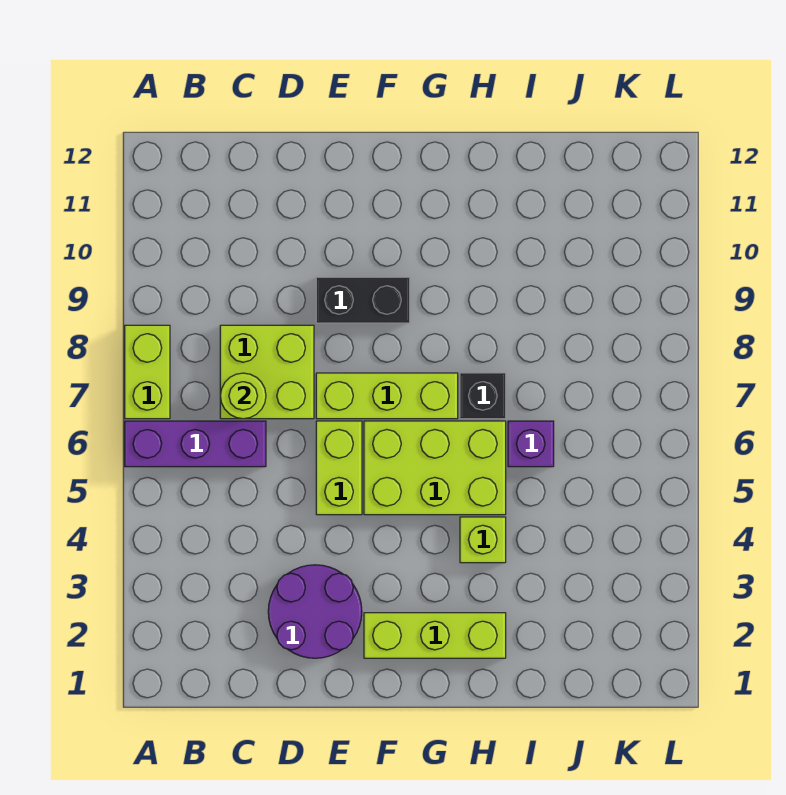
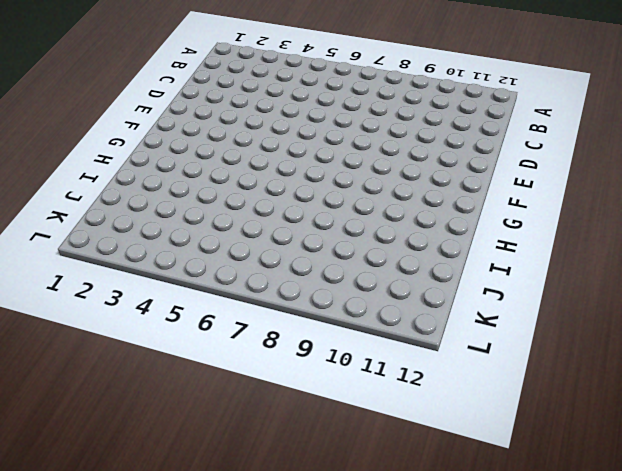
none -> purple 1x3 brick [125,421,266,467]
none -> lime 1x2 brick [125,325,170,419]
none -> lime 2x2 brick [220,325,314,419]

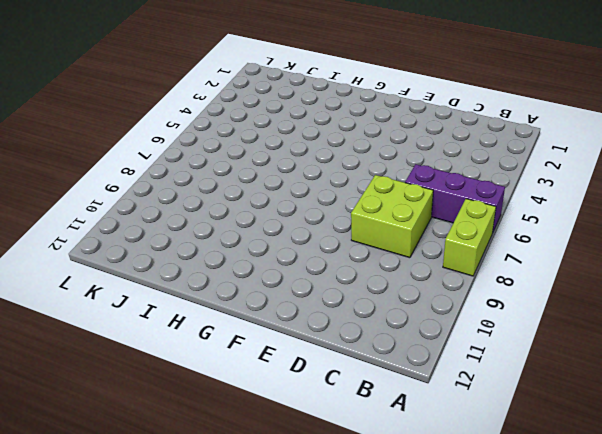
none -> purple 2x2 round brick [268,565,362,658]
none -> lime 1x2 brick [316,421,362,515]
none -> lime 1x3 brick [316,373,458,419]

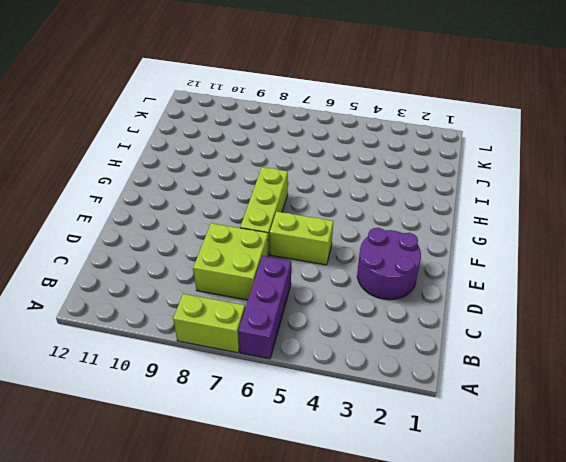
none -> black 1x2 brick [316,277,410,323]
none -> lime 1x3 brick [364,613,506,658]
none -> lime 2x3 brick [364,421,506,515]

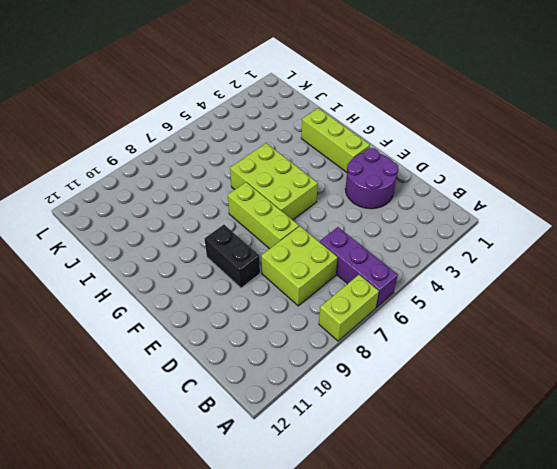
none -> lime 1x2 brick [316,421,362,515]
none -> lime 1x1 brick [460,517,506,563]
none -> black 1x1 brick [460,373,506,419]

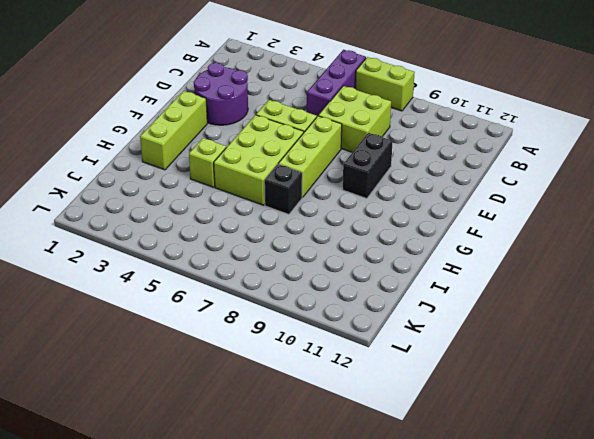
none -> purple 1x1 brick [508,421,554,467]
none -> lime 1x1 round brick [220,373,266,419]

